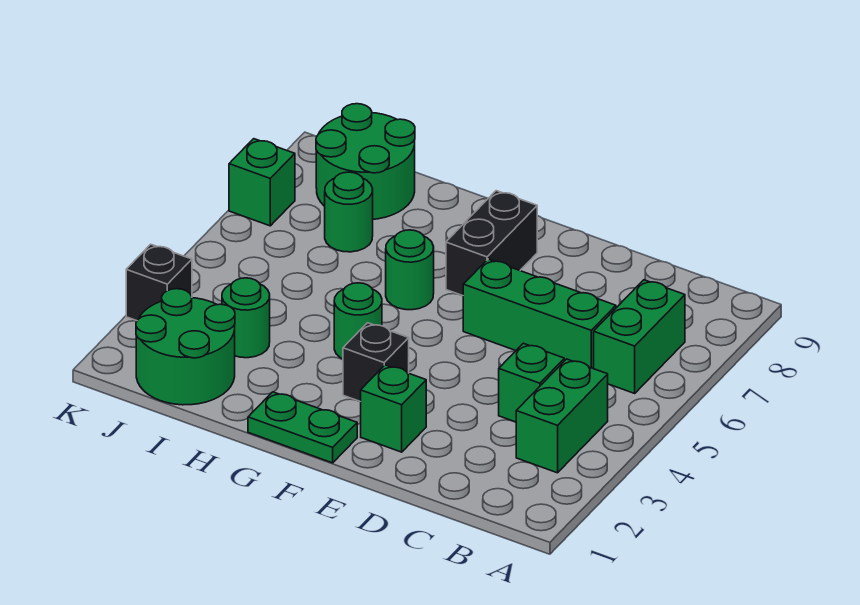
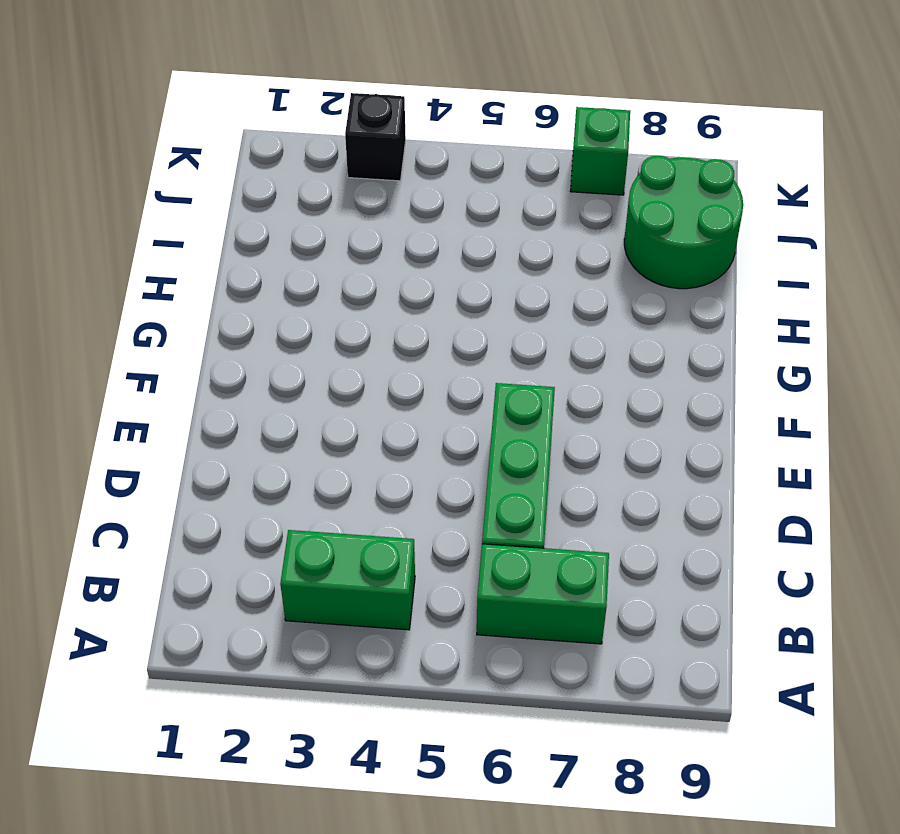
none -> green 1x1 brick [499,343,564,422]
none -> green 1x1 brick [361,365,426,452]
none -> green 1x2 plate [248,392,357,463]

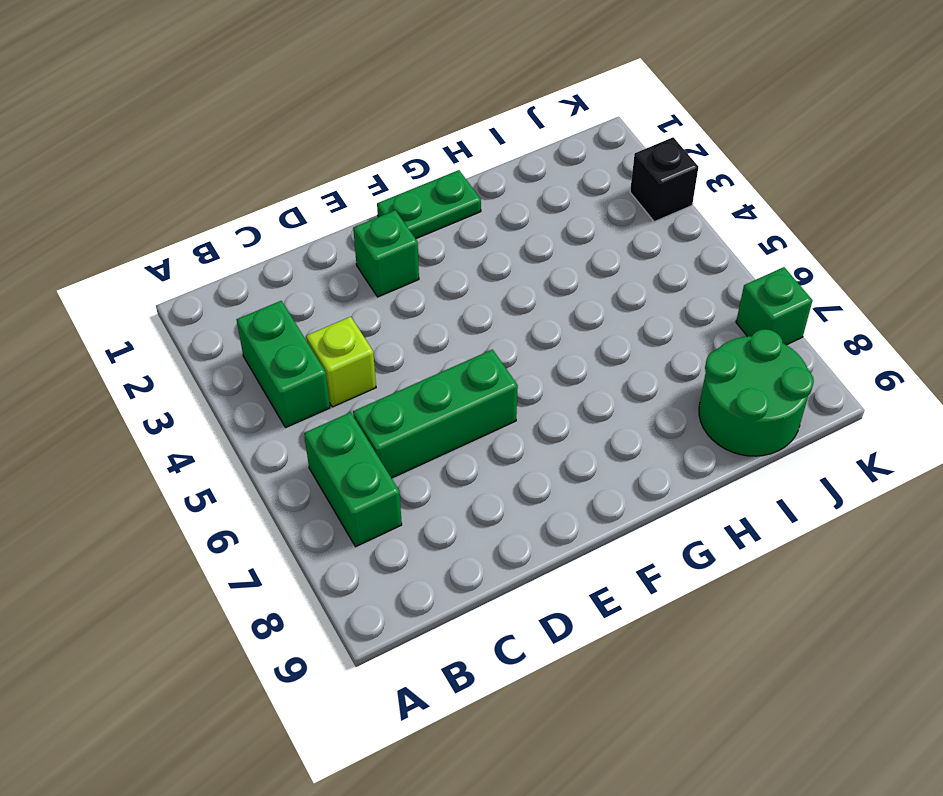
lime 1x1 brick [306,317,376,407] -> green 1x1 brick [499,343,564,422]
none -> black 1x1 brick [343,323,409,402]
none -> black 1x2 brick [446,191,537,296]
none -> green 1x1 round brick [334,283,382,359]

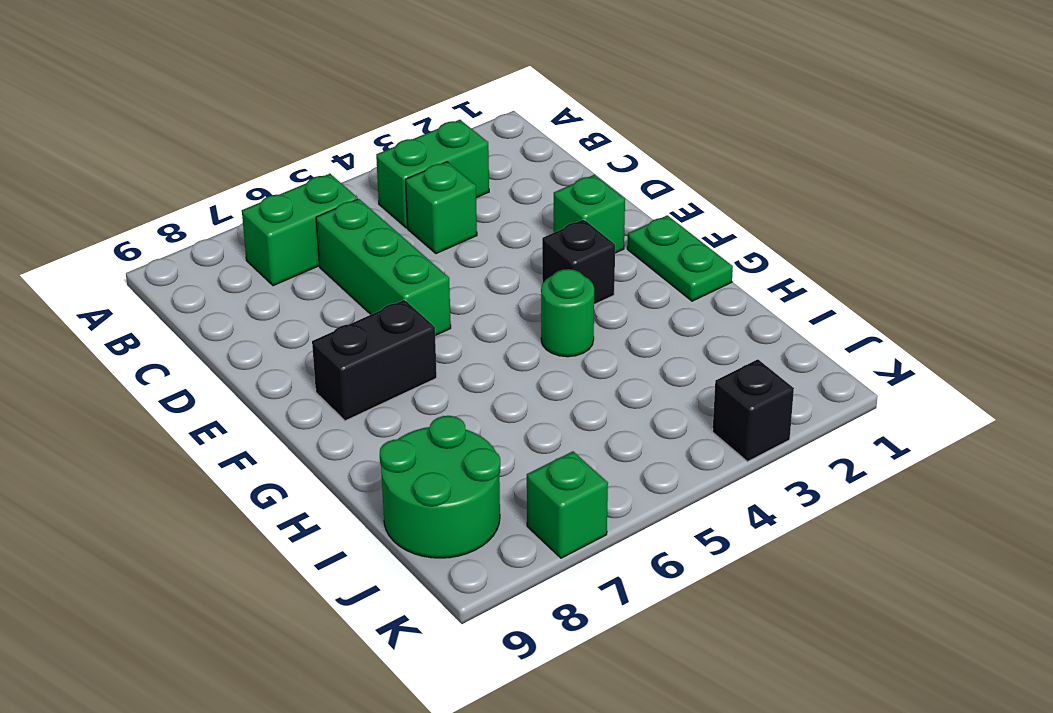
none -> green 1x1 round brick [386,230,434,310]
none -> green 2x2 round brick [136,289,235,405]
none -> green 1x1 round brick [222,278,270,358]

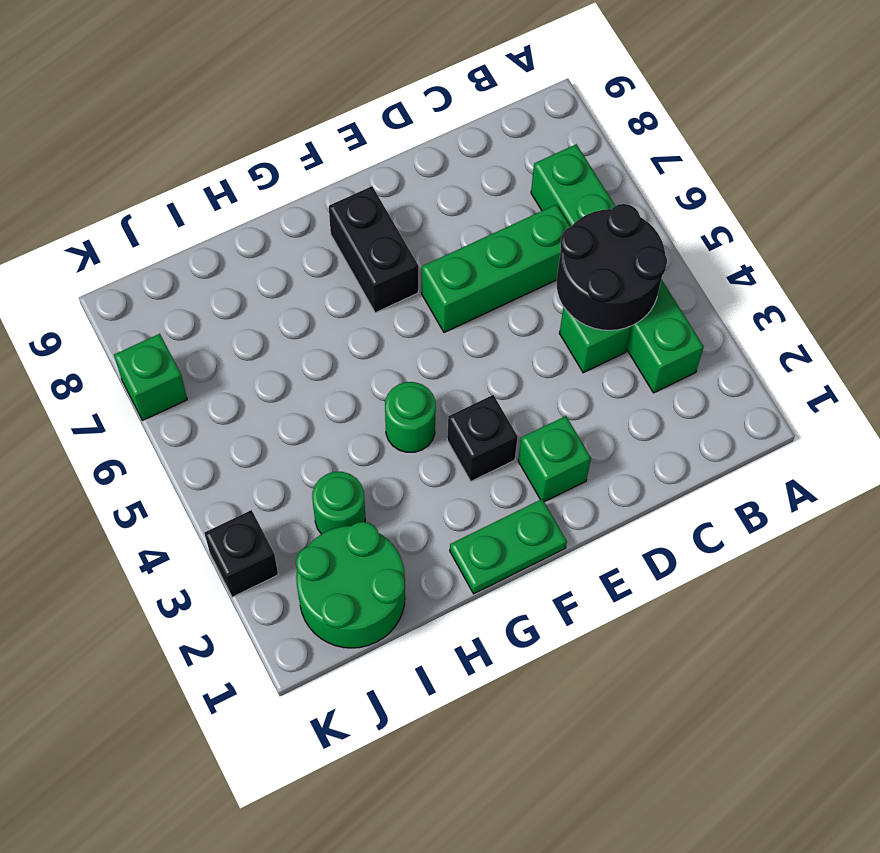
black 2x2 round brick [557,204,667,330] -> none
none -> green 1x1 round brick [386,230,434,310]
none -> green 1x1 round brick [325,172,373,252]
none -> green 2x2 round brick [316,104,415,219]

